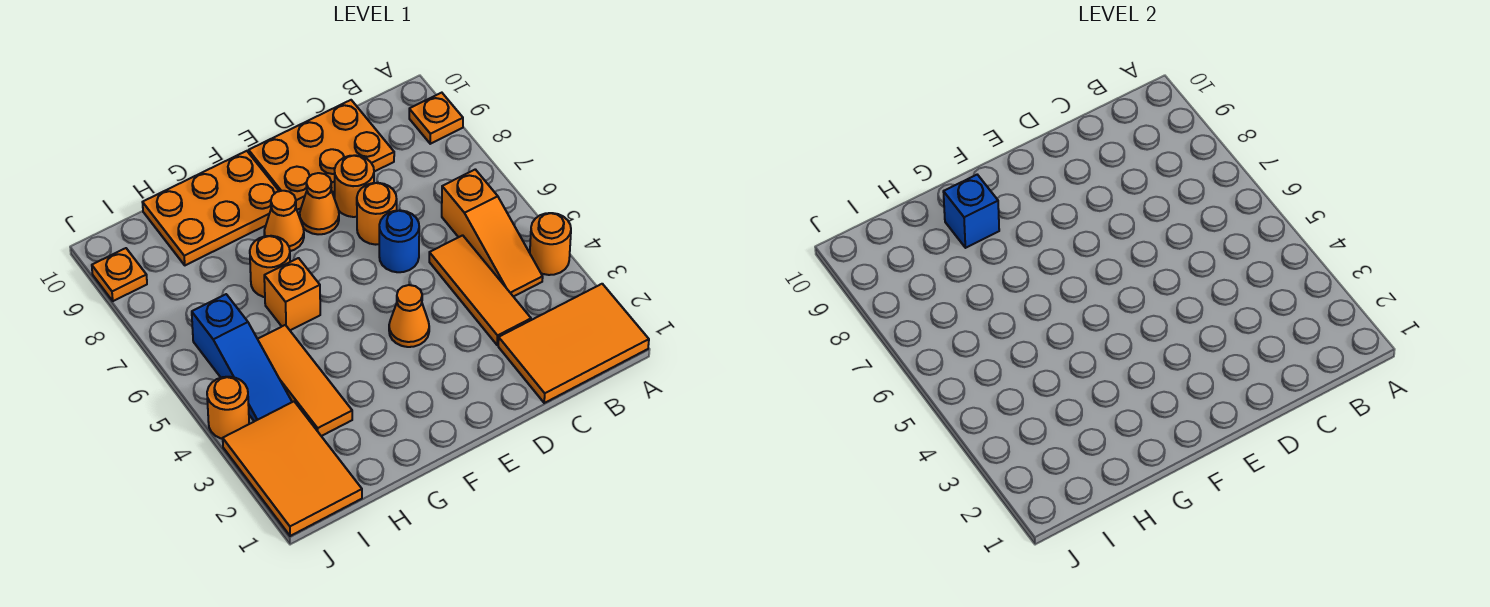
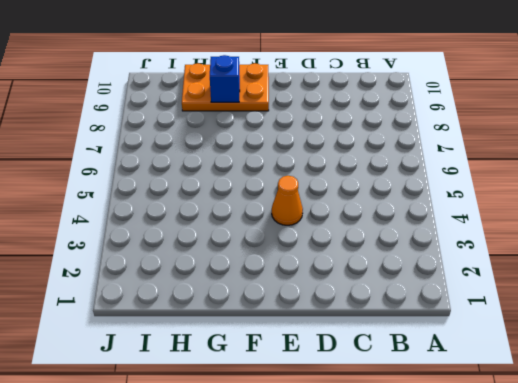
none -> orange 2x3 tile [498,284,649,403]
none -> orange 1x1 round brick [530,213,571,275]
none -> orange 1x1 plate [409,93,463,144]

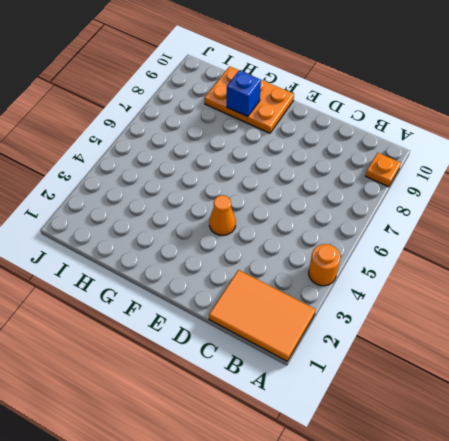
none -> orange 1x3 slope [442,169,543,297]
none -> orange 1x3 tile [429,235,531,345]
none -> orange 2x3 plate [249,100,394,210]

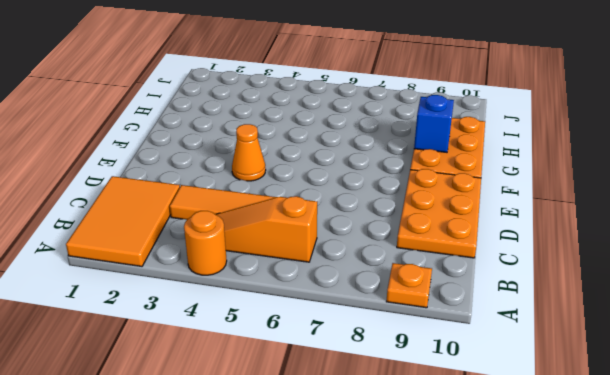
none -> blue 1x1 round brick [379,210,419,272]
none -> orange 1x1 round brick [357,183,397,245]
none -> orange 1x1 round brick [335,155,374,217]

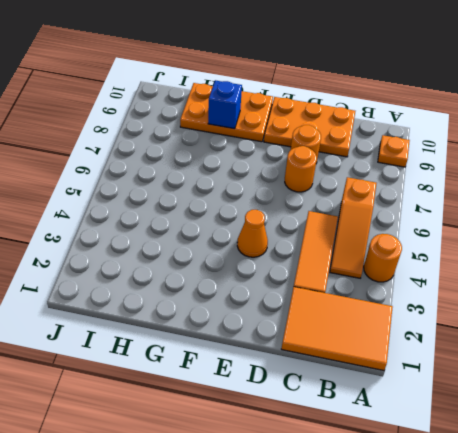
none -> blue 1x1 round brick [379,210,419,272]
none -> orange 1x1 cone [300,173,339,234]
none -> orange 1x1 cone [264,191,304,251]

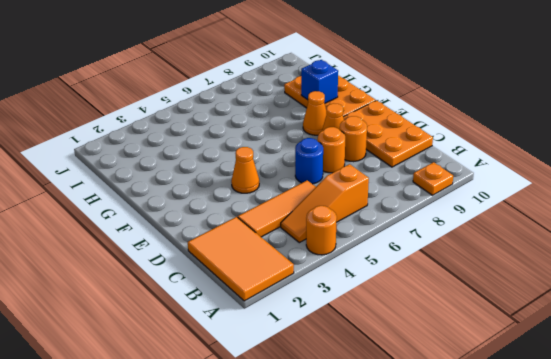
none -> orange 1x1 brick [264,258,320,330]
none -> orange 1x1 round brick [250,236,290,297]
none -> orange 1x3 tile [258,325,352,436]

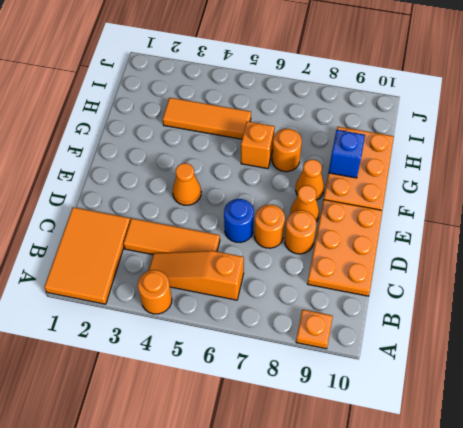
none -> orange 2x3 tile [223,402,362,536]
none -> blue 1x3 slope [192,294,292,421]
none -> orange 1x1 round brick [207,377,249,439]

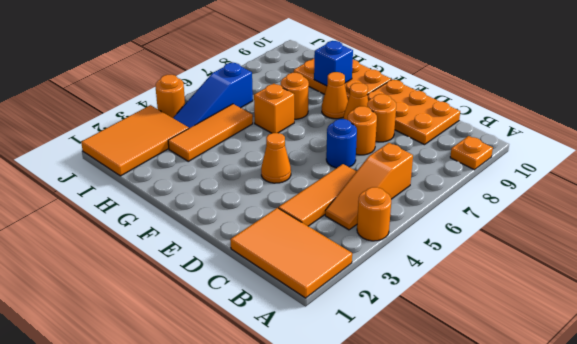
none -> orange 1x1 plate [92,248,147,301]

